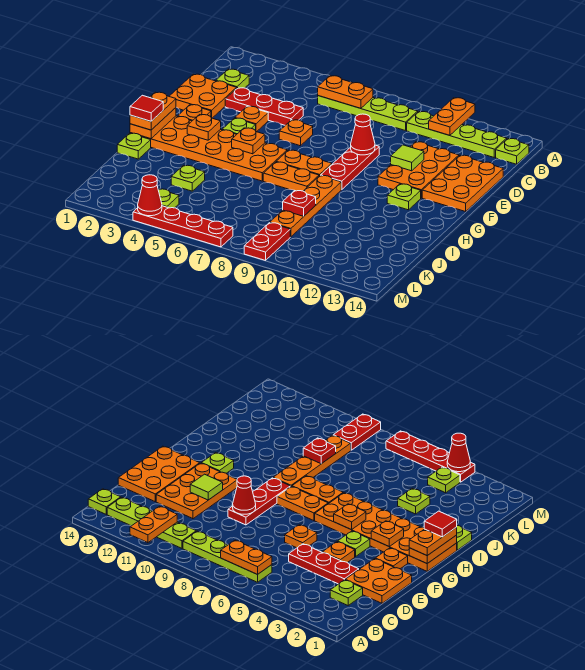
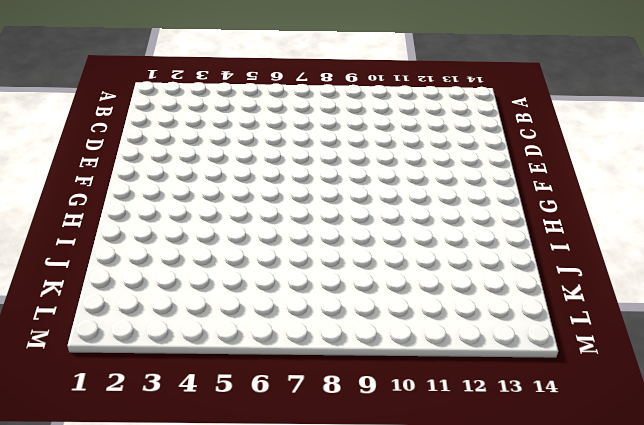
none -> lime 1x4 plate [318,96,418,131]
none -> lime 1x4 plate [407,112,507,157]
none -> lime 1x1 plate [496,139,529,164]
none -> lime 1x1 plate [216,69,249,89]

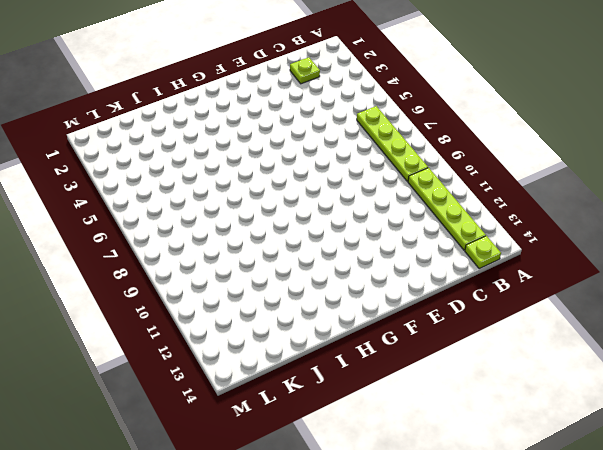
none -> orange 2x2 plate [169,74,236,118]
none -> red 1x3 plate [225,88,303,125]
none -> orange 2x3 plate [378,142,459,198]
none -> orange 2x3 plate [422,155,503,212]

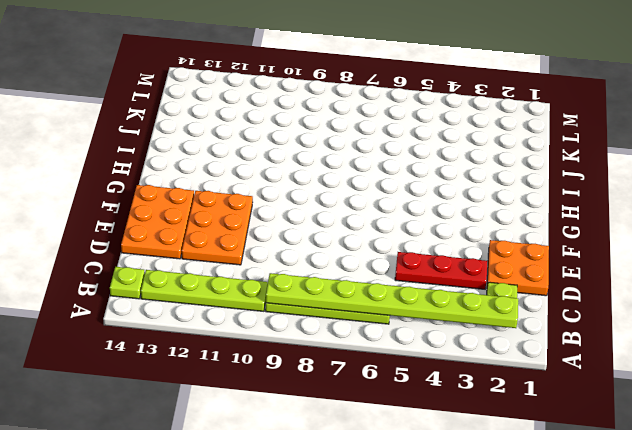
lime 1x8 plate [266,273,518,328] -> orange 1x2 plate [318,76,373,108]
none -> orange 1x1 plate [235,106,268,132]
none -> orange 1x1 plate [279,120,313,146]
none -> red 1x3 plate [321,145,379,190]
none -> orange 1x1 plate [178,105,211,121]

